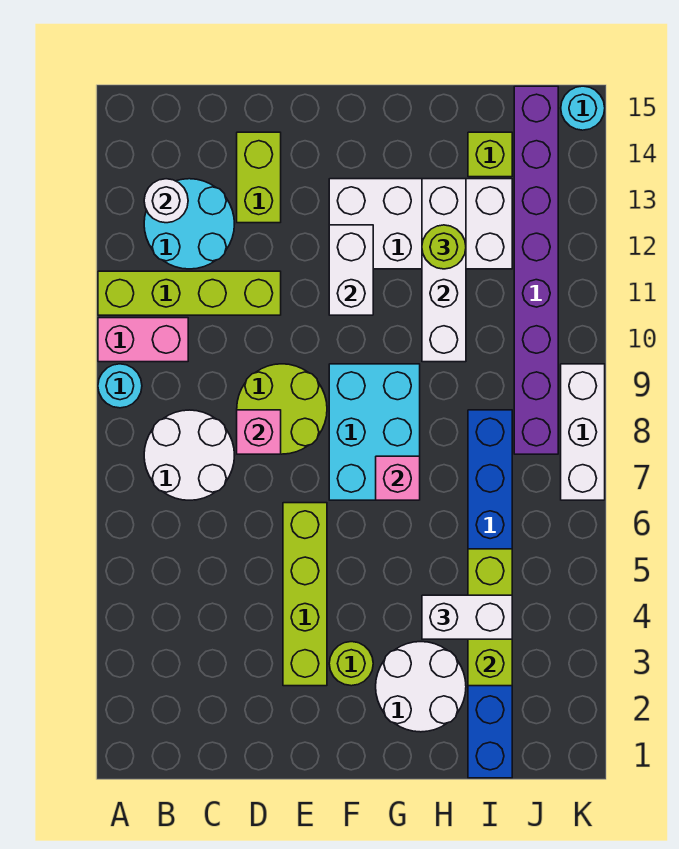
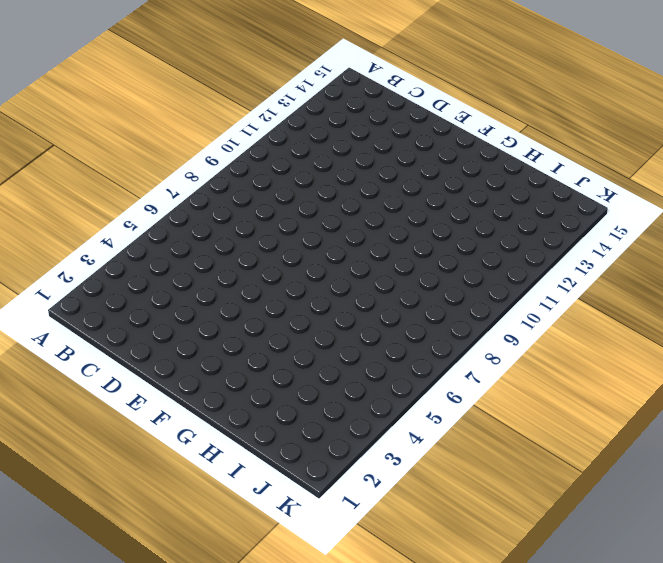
none -> cyan 1x1 round brick [98,364,142,408]
none -> pink 1x2 brick [98,318,188,362]
none -> lime 1x4 brick [98,271,281,315]

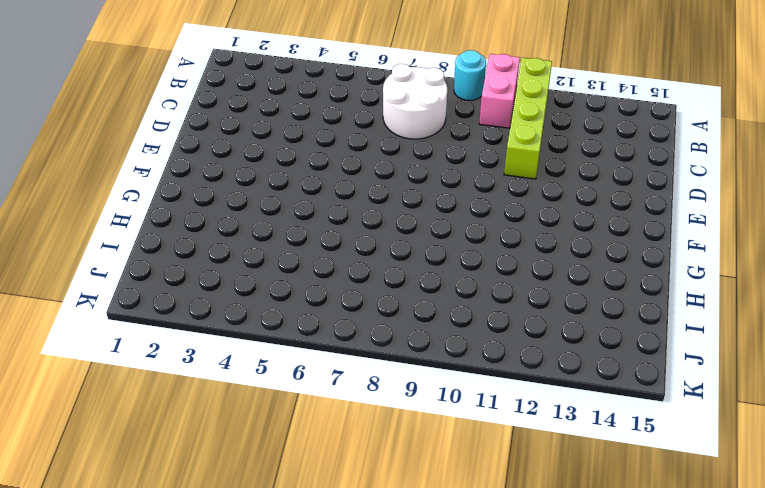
none -> cyan 2x2 round brick [144,179,234,269]
none -> lime 2x2 round brick [237,364,327,454]
none -> lime 1x2 brick [237,132,281,223]

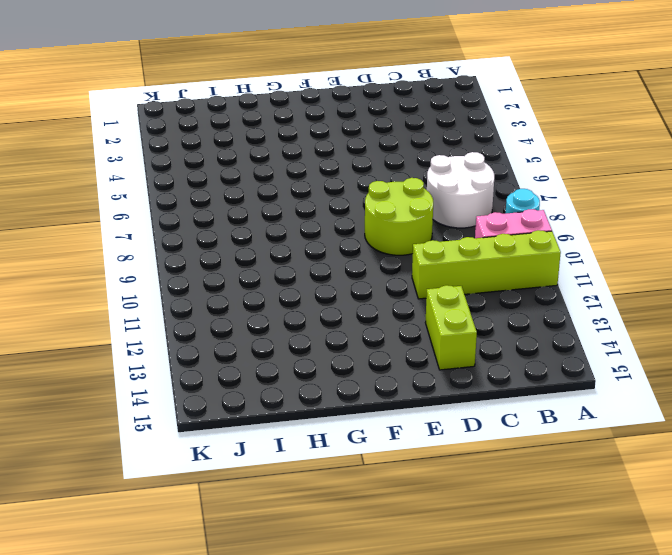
none -> cyan 2x2 round brick [144,179,234,269]
none -> lime 1x4 brick [283,503,327,686]
none -> lime 1x1 round brick [329,642,373,686]

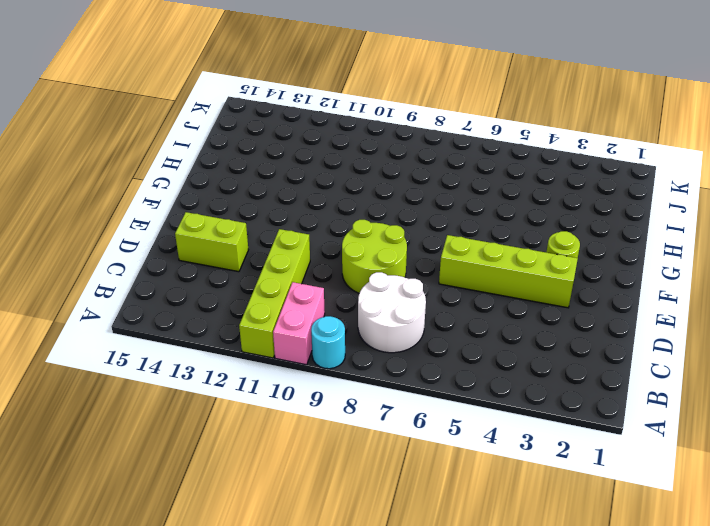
none -> cyan 2x2 round brick [144,179,234,269]
none -> cyan 2x3 brick [329,364,420,500]
none -> white 2x4 brick [329,179,512,269]

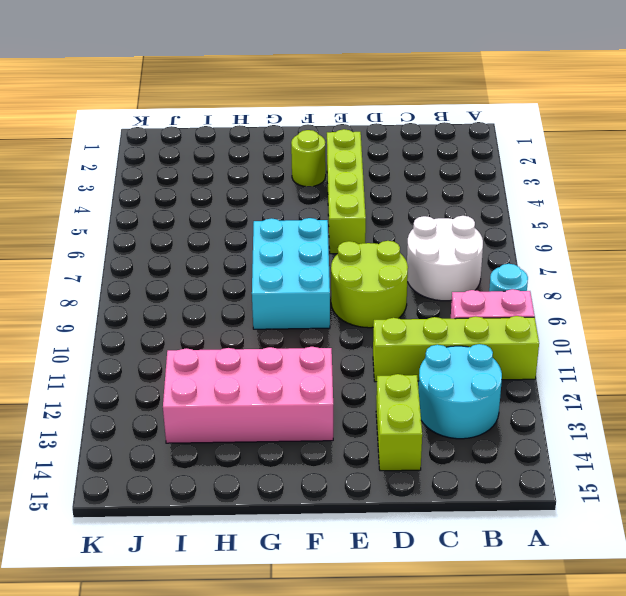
pink 2x4 brick [163,347,333,443] -> white 2x4 brick [329,179,512,269]
none -> white 2x2 round brick [376,642,466,732]
none -> blue 1x8 brick [468,410,512,778]
none -> lime 1x1 brick [468,132,512,177]

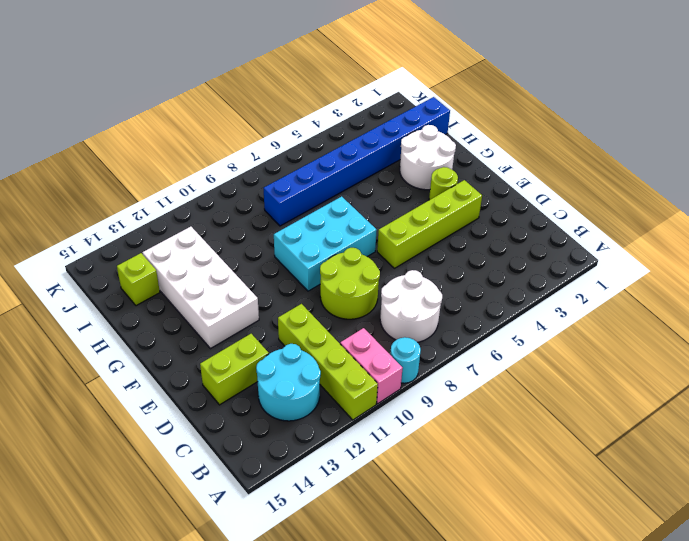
none -> purple 1x8 brick [514,86,558,454]
none -> white 1x3 brick [561,364,605,500]
none -> cyan 1x1 round brick [561,86,605,130]

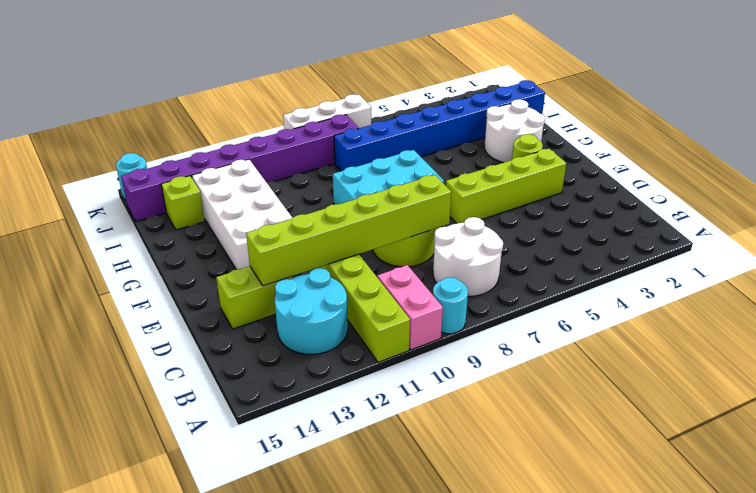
lime 1x6 brick [246,175,451,286] -> pink 1x1 brick [237,410,281,454]
none -> white 1x1 round brick [144,179,188,223]
none -> white 1x2 brick [329,225,373,315]
none -> pink 1x1 brick [376,456,420,500]

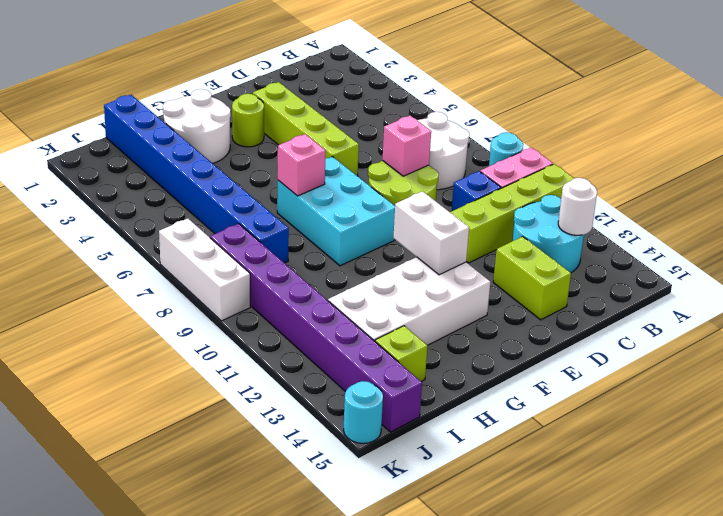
blue 1x1 brick [452,171,501,211] -> none
none -> white 1x4 brick [422,179,466,362]
none -> lime 1x3 brick [468,549,512,686]
none -> white 1x2 brick [422,595,512,639]

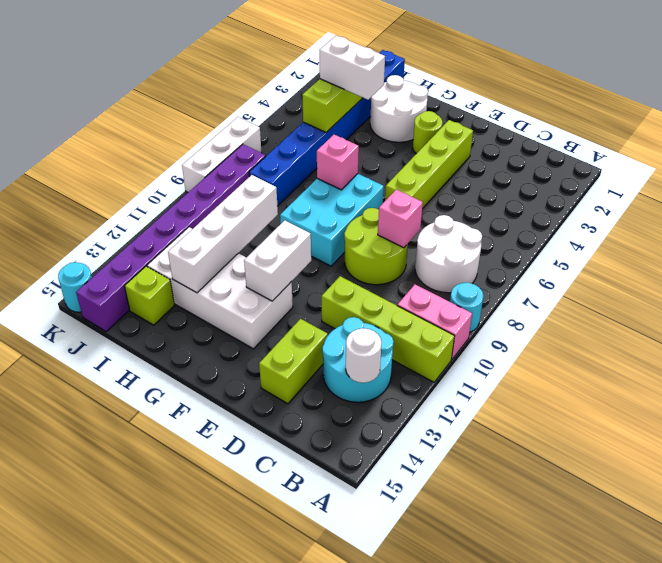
none -> lime 1x1 round brick [422,225,466,269]

